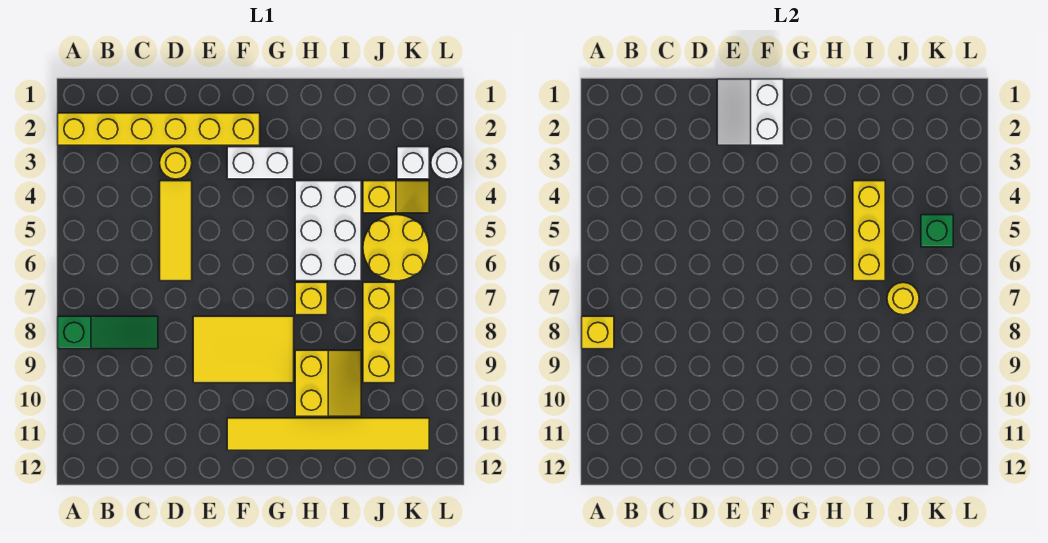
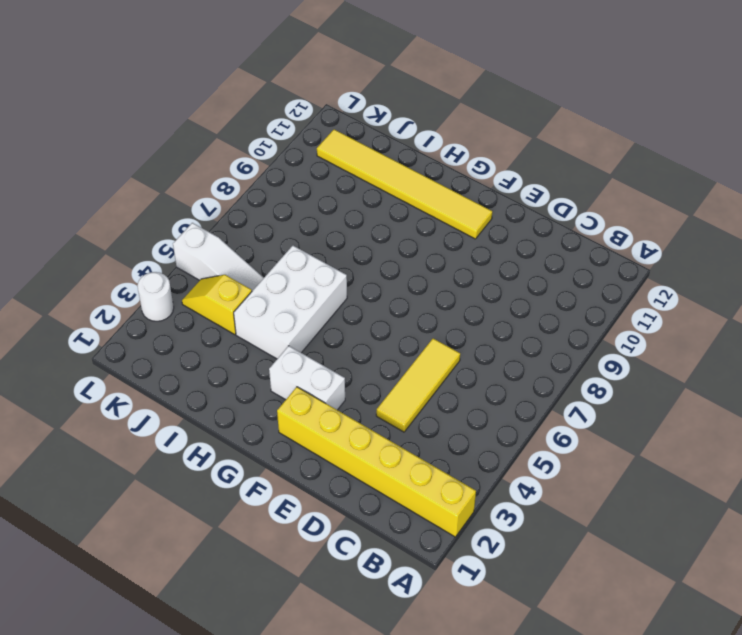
white 1x3 slope [173,223,264,291] -> yellow 2x2 round brick [363,215,429,281]
none -> green 1x3 slope [58,316,158,349]
none -> yellow 1x1 round brick [160,147,192,179]
none -> yellow 2x3 tile [193,316,294,383]

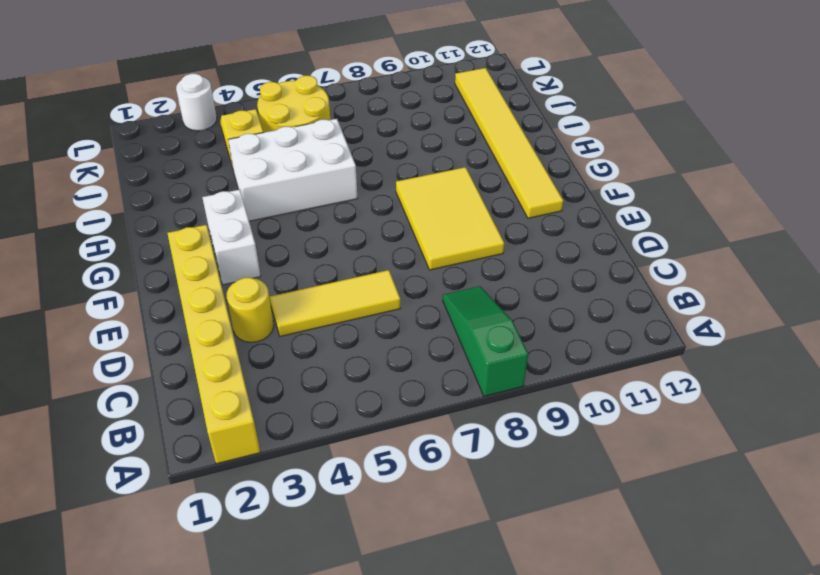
none -> yellow 1x1 brick [295,282,327,315]
none -> yellow 2x2 slope [295,350,361,416]
none -> yellow 1x3 brick [363,282,395,383]

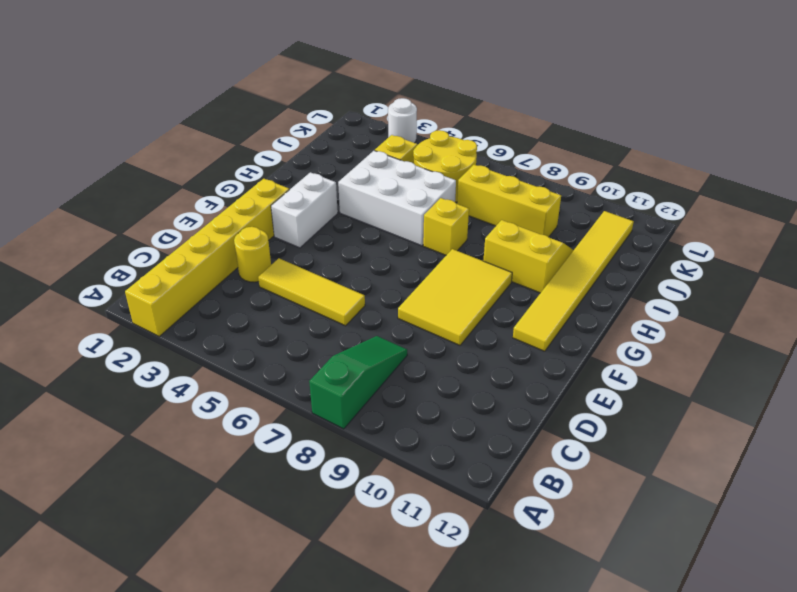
none -> white 1x1 brick [397,147,429,179]
none -> yellow 1x1 brick [582,316,614,349]
none -> white 2x2 slope [717,79,784,145]

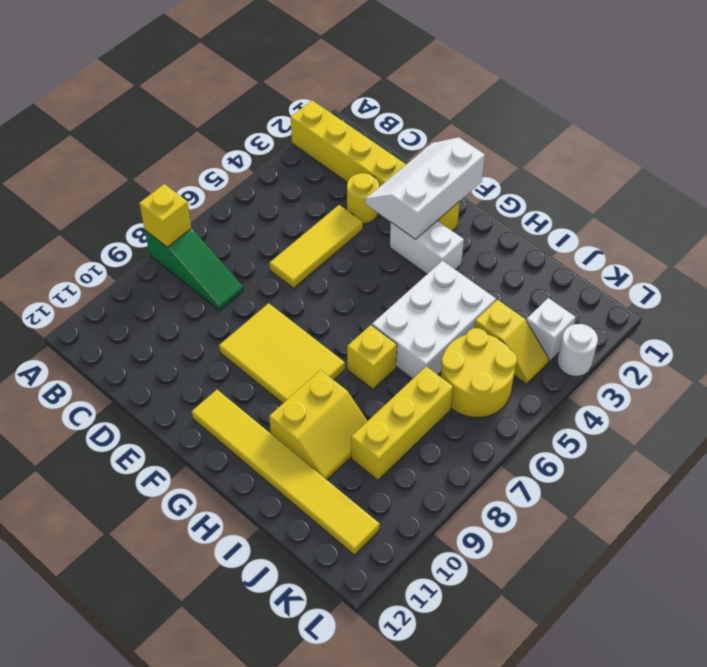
white 2x3 slope [365,137,485,239] -> white 2x2 slope [717,79,784,145]
none -> yellow 1x3 brick [853,181,885,281]
none -> yellow 1x1 round brick [887,282,919,315]
none -> green 1x1 brick [921,215,953,247]

